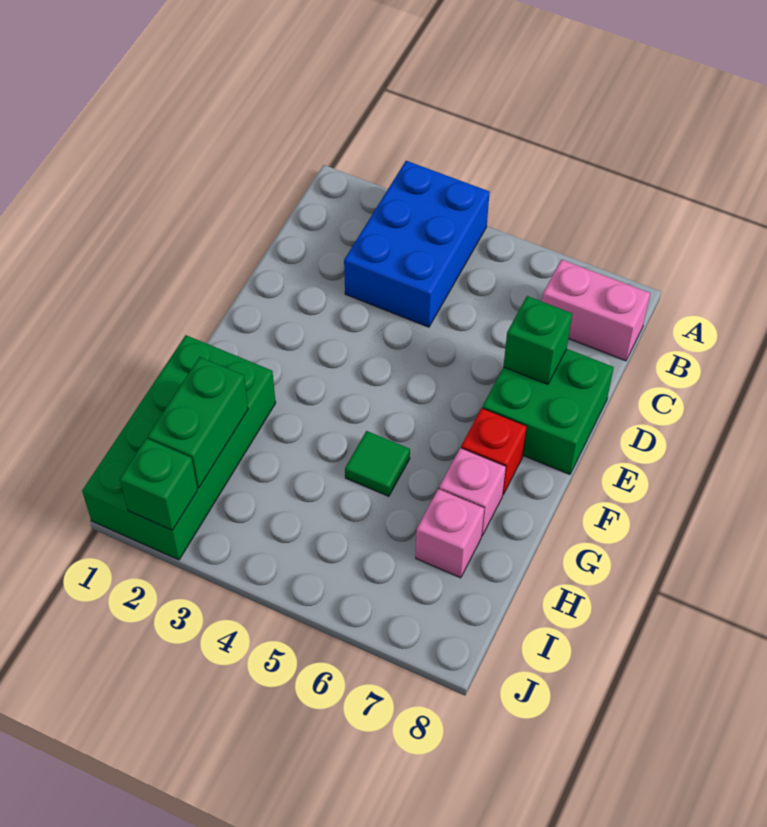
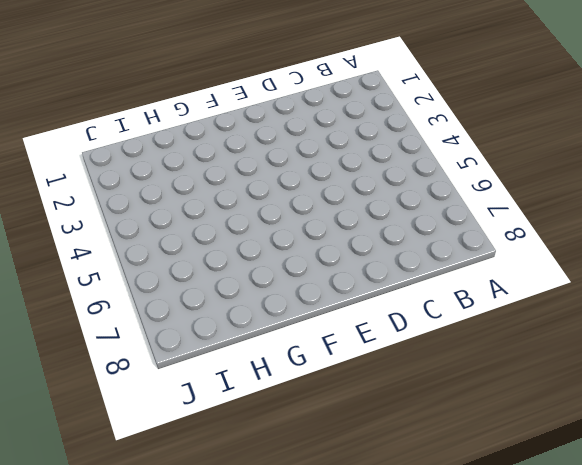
none -> blue 2x3 brick [344,161,490,327]
none -> pink 1x2 brick [542,260,650,361]

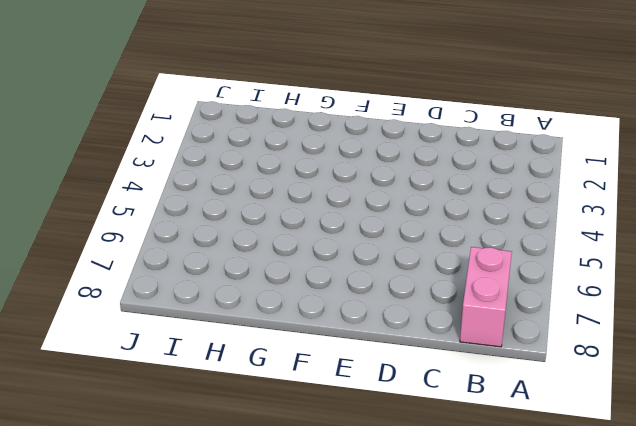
none -> blue 2x3 brick [344,161,490,327]
none -> green 2x2 brick [482,349,614,474]

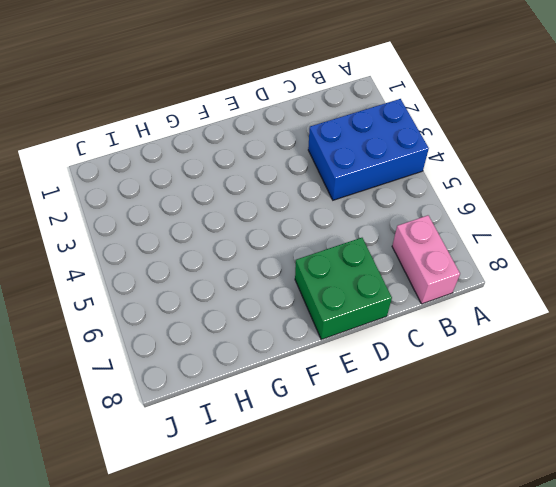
none -> red 1x1 brick [461,408,527,494]
none -> green 2x4 brick [82,335,276,560]

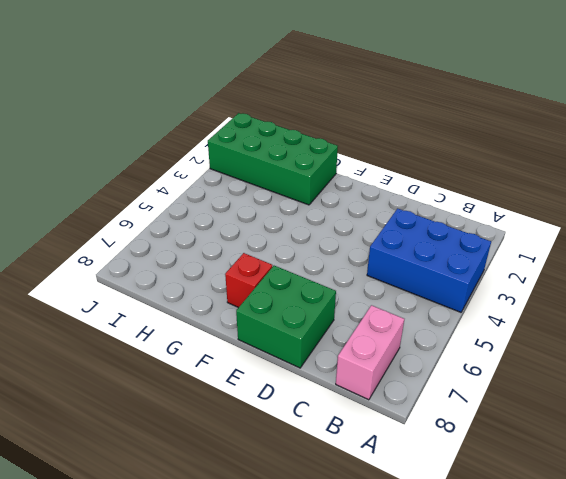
none -> green 1x1 tile [345,431,410,496]
none -> pink 1x1 brick [439,448,506,535]

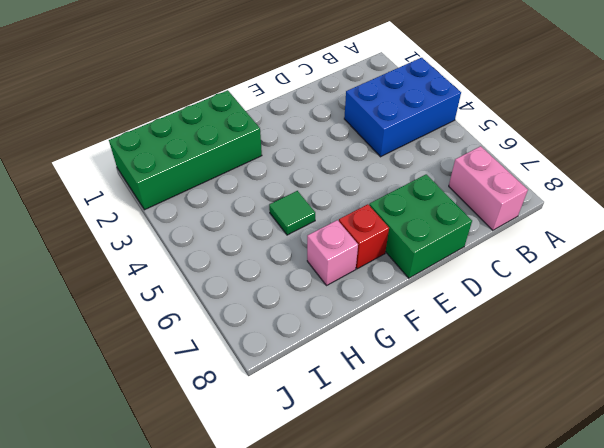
none -> pink 1x1 brick [416,489,484,578]
none -> green 1x1 brick [503,296,572,384]

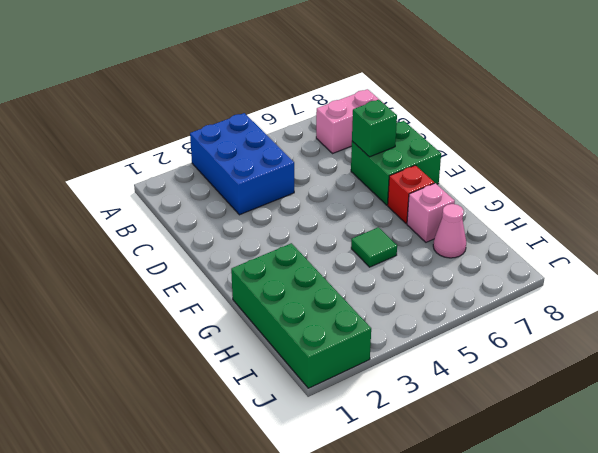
pink 1x1 cone [433,204,466,258] -> pink 1x1 brick [416,489,484,578]
none -> green 1x2 brick [148,357,248,488]
none -> green 1x1 brick [120,438,198,530]

